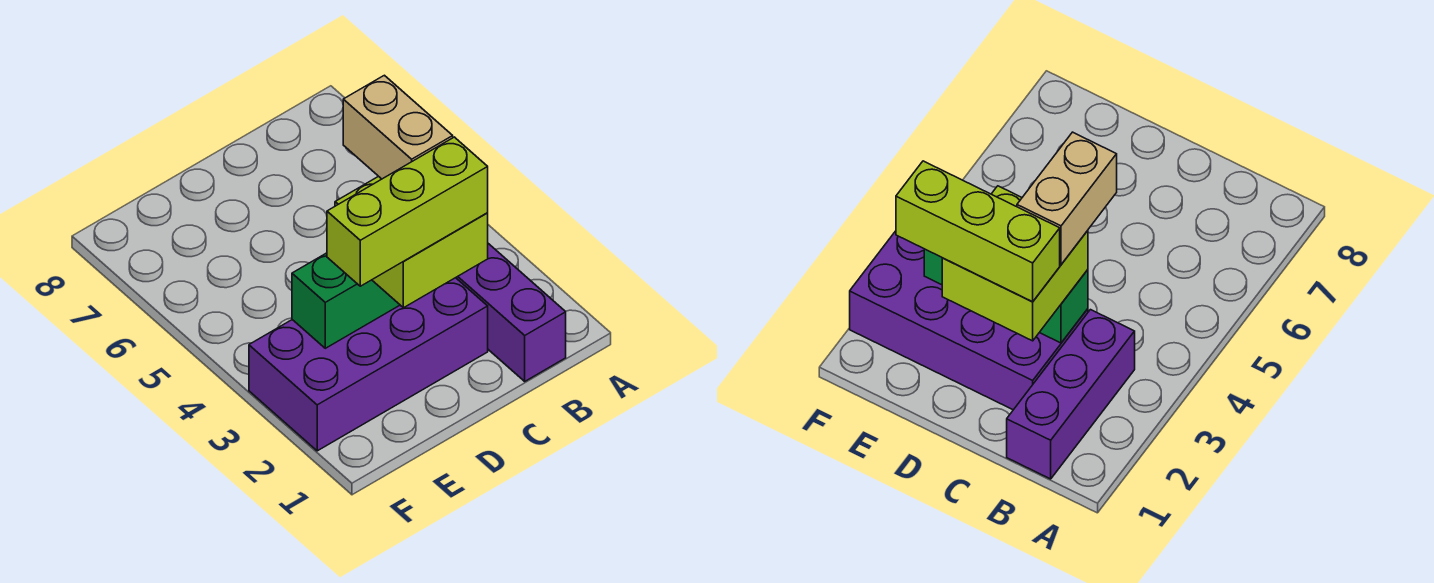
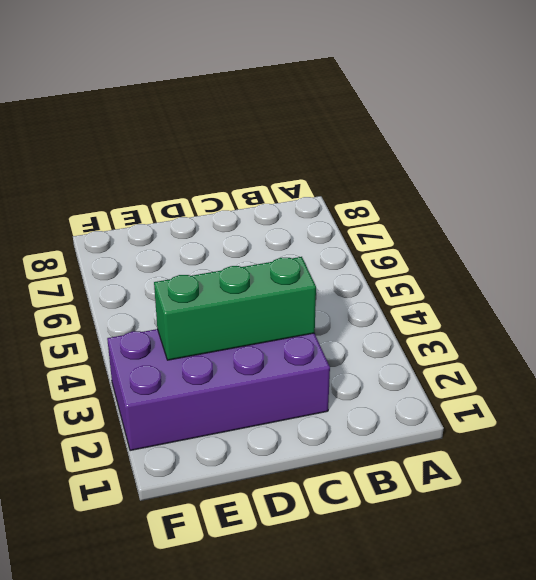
none -> purple 1x3 brick [456,244,566,381]
none -> lime 2x2 brick [335,176,488,308]

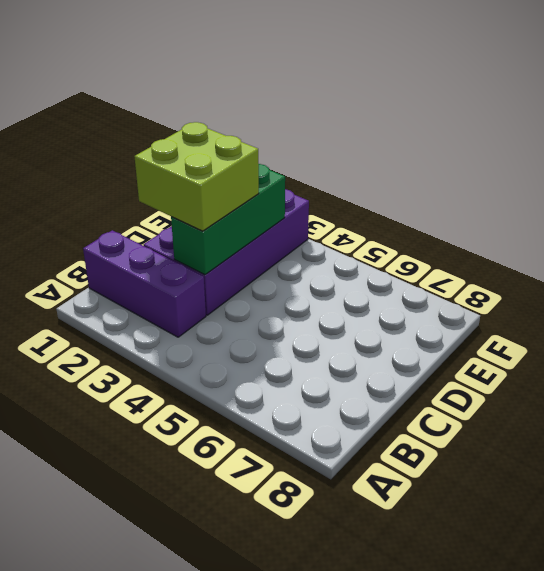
none -> lime 1x3 brick [327,137,488,286]
none -> tan 1x2 brick [343,75,453,179]

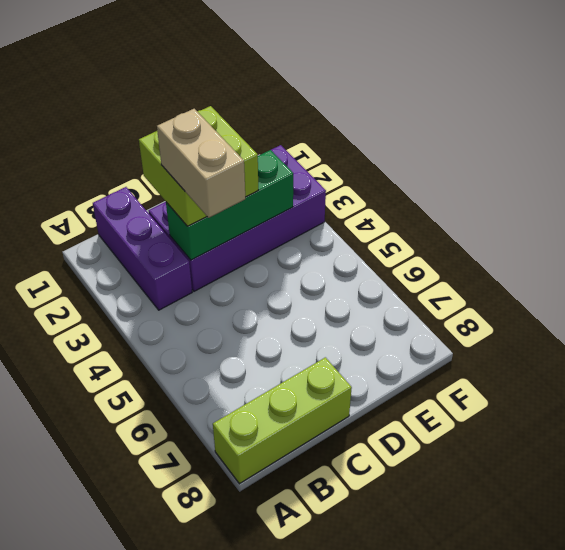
lime 1x3 brick [213,357,352,484] -> lime 1x3 brick moved to [327,137,488,286]

